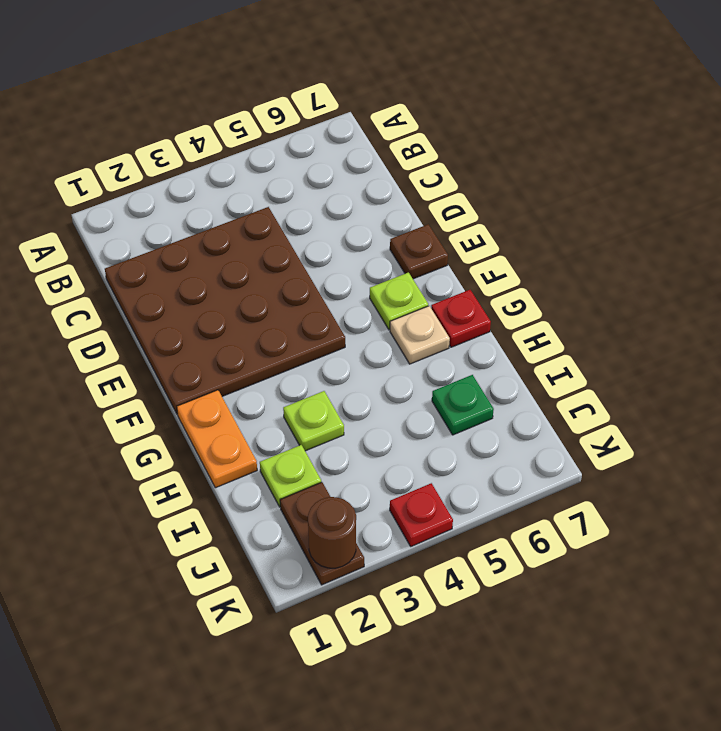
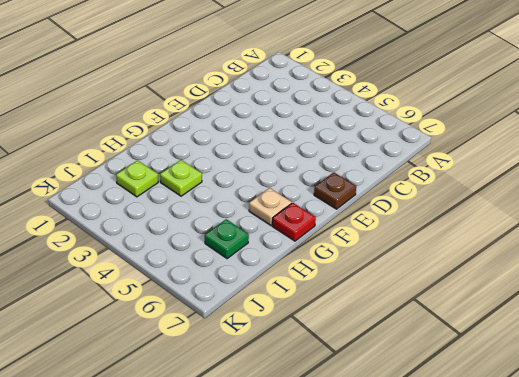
none -> brown 4x4 plate [105,207,345,414]
none -> lime 1x1 plate [370,273,428,330]
none -> orange 1x2 plate [177,390,257,488]

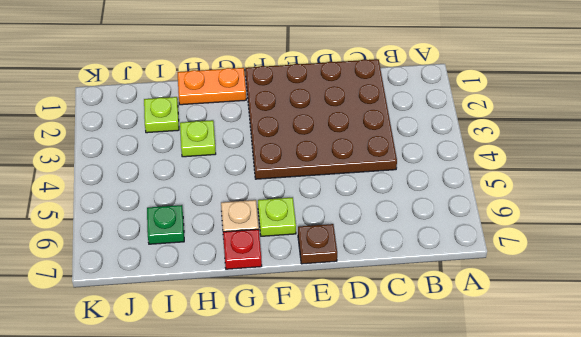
none -> brown 1x2 plate [280,482,364,585]
none -> red 1x1 plate [390,483,453,546]
none -> brown 1x1 round brick [308,497,356,568]

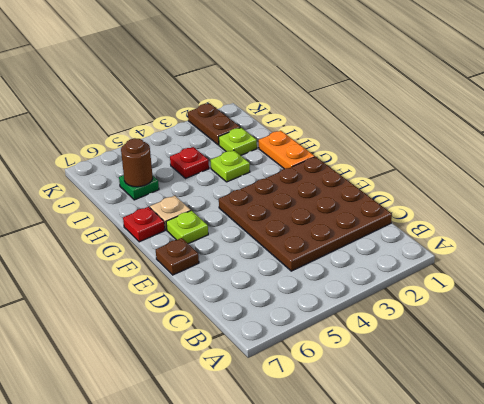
red 1x1 plate [170,147,209,179] -> red 1x1 plate moved to [390,483,453,546]
brown 1x1 round brick [121,138,153,187] -> brown 1x1 round brick moved to [308,497,356,568]

